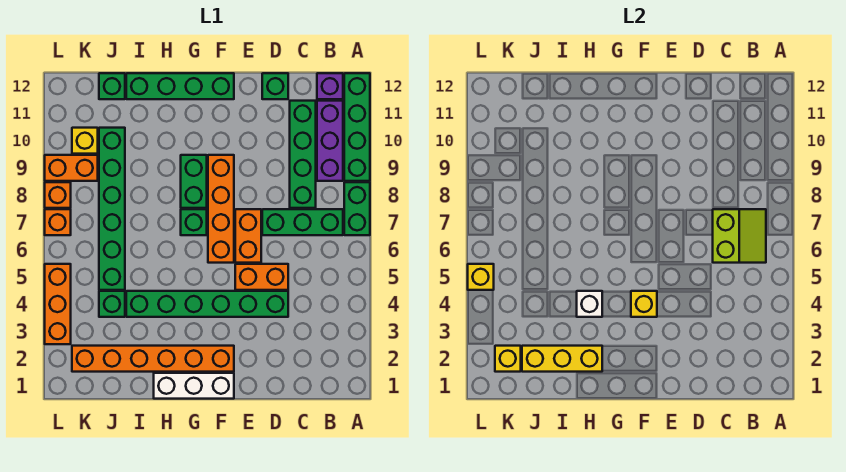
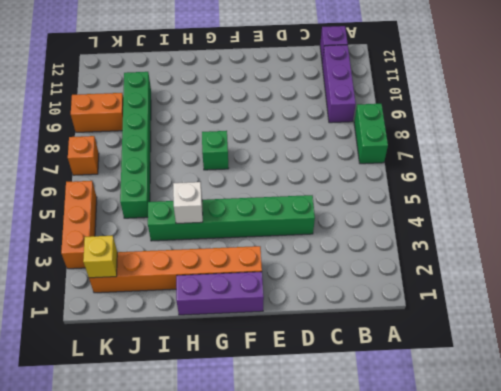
purple 1x3 brick [176,272,264,315] -> white 1x3 brick [154,373,234,399]
none -> green 1x4 brick [344,73,370,181]
none -> green 1x3 brick [262,209,343,235]
none -> green 1x4 brick [290,101,316,208]
none -> orange 1x2 brick [235,264,288,290]

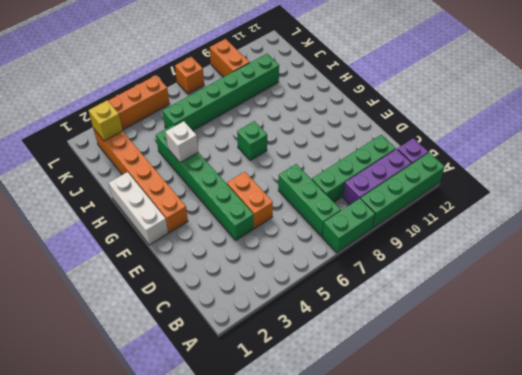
none -> green 1x1 brick [262,73,288,99]
none -> orange 1x2 brick [235,209,261,263]
none -> orange 1x4 brick [208,155,234,263]
none -> green 1x4 brick [126,73,234,99]

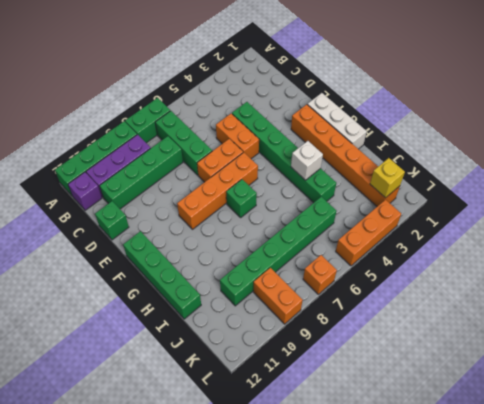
none -> green 1x2 brick [181,155,207,208]
none -> green 1x1 brick [99,291,125,317]
none -> green 1x1 brick [99,73,125,99]
none -> yellow 1x1 brick [72,128,98,154]

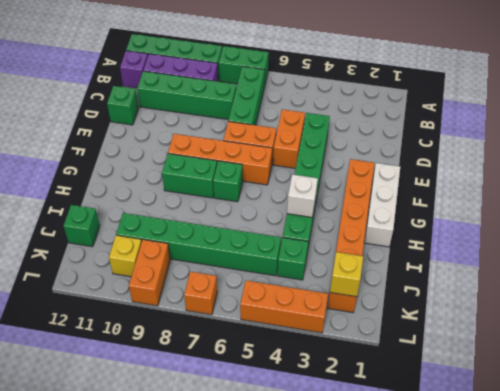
none -> green 1x4 brick [126,73,234,99]
none -> orange 1x1 brick [45,182,71,208]
none -> lime 2x2 slope [713,209,766,263]
none -> yellow 1x1 brick [631,291,657,317]

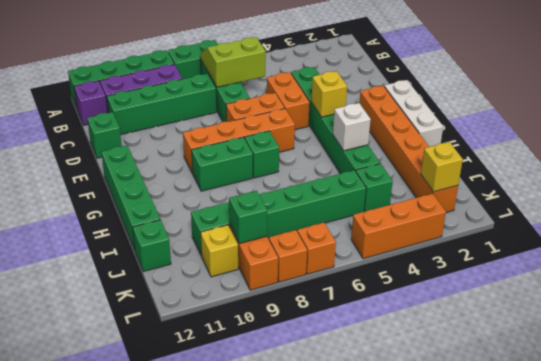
green 1x1 brick [229,191,267,244] -> none
none -> yellow 1x3 brick [522,346,602,372]
none -> yellow 1x1 brick [468,264,494,290]

